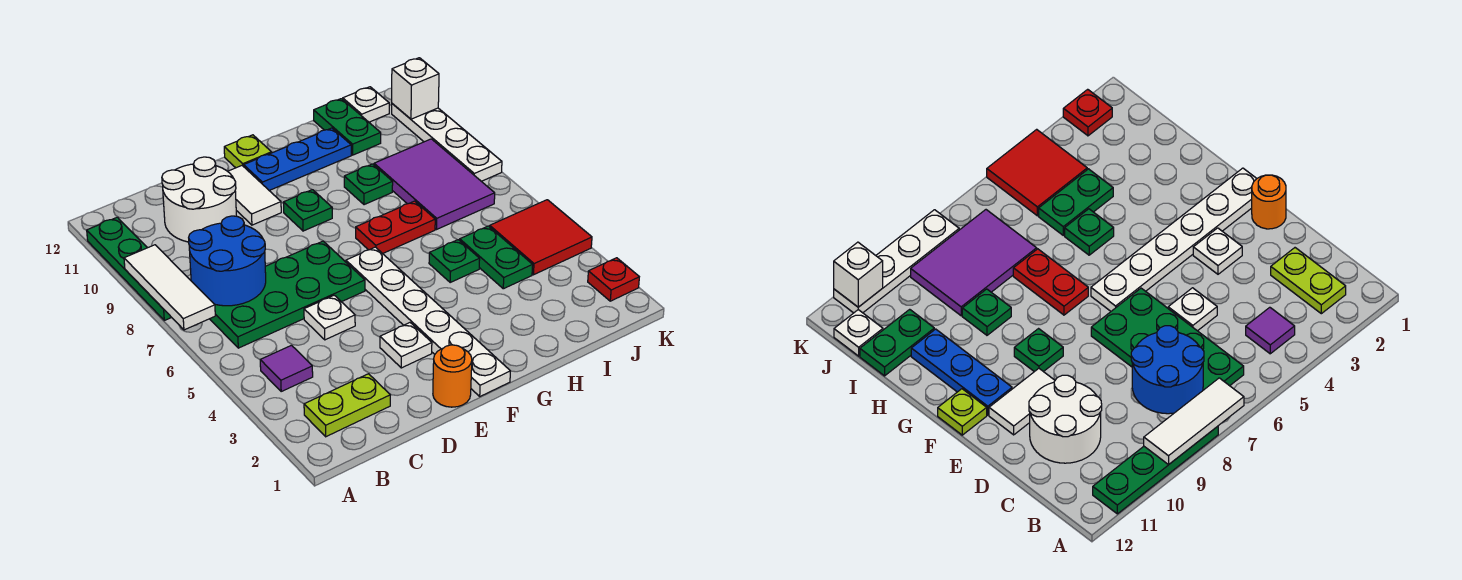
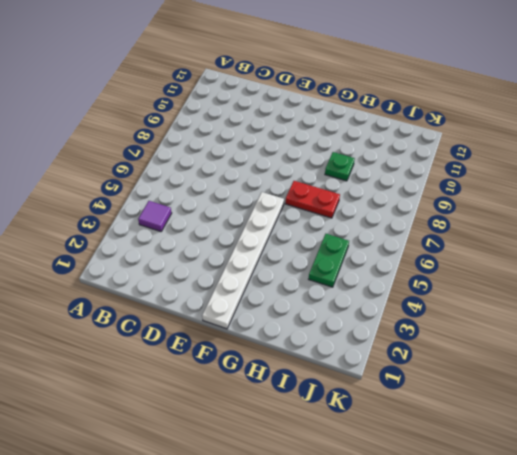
none -> green 1x4 plate [87,217,172,320]
none -> lime 1x2 plate [304,374,390,437]
none -> green 2x4 plate [210,241,365,348]

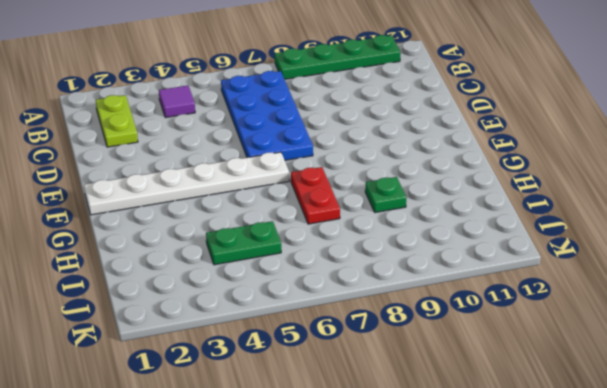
blue 2x4 plate [221,71,313,160] -> green 2x4 plate [210,241,365,348]
none -> white 2x2 round brick [162,157,236,242]
none -> white 1x1 plate [304,295,355,340]
none -> orange 1x1 round brick [433,345,472,407]

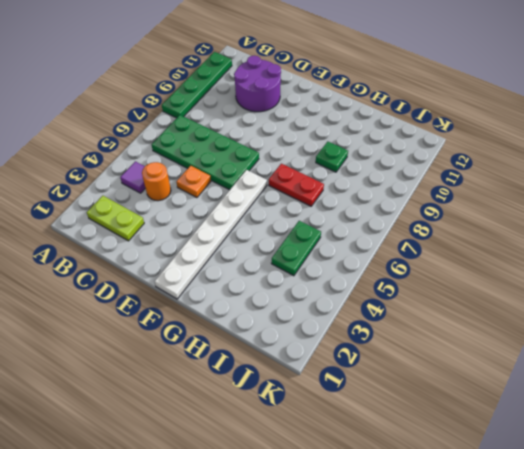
orange 1x1 round brick [142,162,171,201] -> orange 1x1 round brick moved to [433,345,472,407]
purple 2x2 round brick [234,56,281,112] -> white 2x2 round brick [162,157,236,242]
orange 1x1 plate [176,166,211,198] -> white 1x1 plate [304,295,355,340]
none -> white 1x1 plate [380,323,432,368]
none -> white 1x2 tile [228,166,281,225]
none -> green 1x1 plate [283,190,332,231]

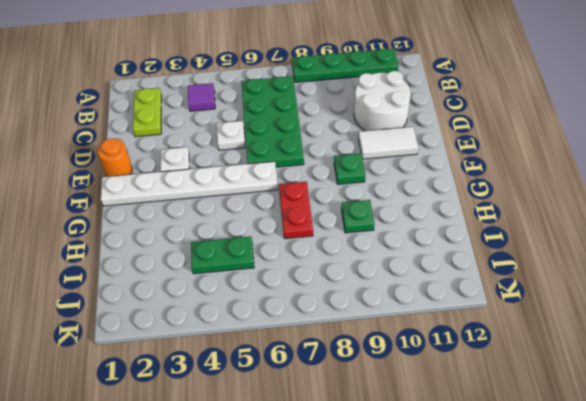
none -> blue 1x3 plate [244,128,351,190]
none -> lime 1x1 plate [224,135,272,168]
none -> green 1x1 plate [429,240,480,282]

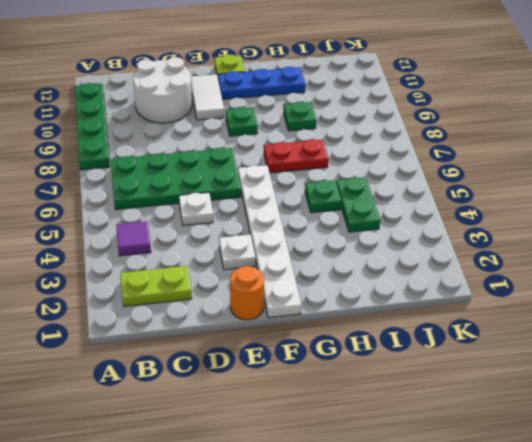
none -> purple 2x3 tile [374,139,495,229]
none -> green 1x2 plate [314,99,381,155]
none -> red 2x2 tile [490,200,592,275]

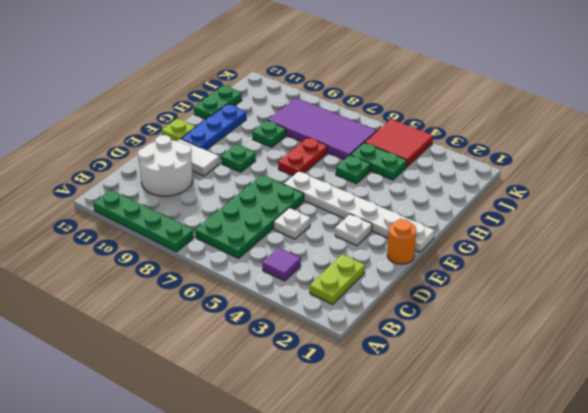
green 1x2 plate [194,85,242,120] -> green 1x2 plate turned to [314,99,381,155]
purple 2x4 tile [268,98,377,160] -> purple 2x3 tile [374,139,495,229]
none -> white 1x1 plate [343,87,389,122]
none -> red 1x1 plate [588,258,639,301]
none -> white 1x4 plate [392,104,502,181]

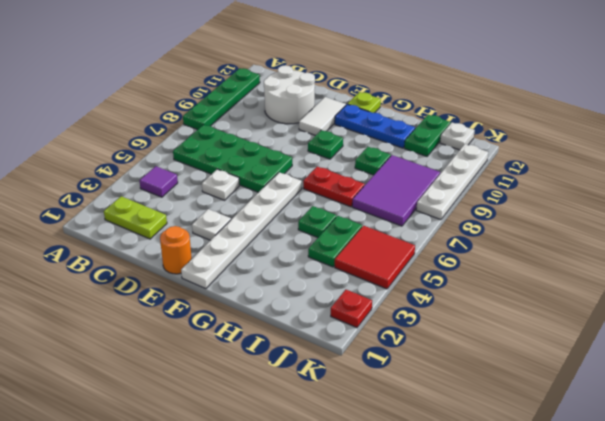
none -> white 1x3 tile [124,245,215,330]
none -> blue 2x2 round brick [189,216,266,306]
none -> white 1x1 brick [392,58,439,119]

